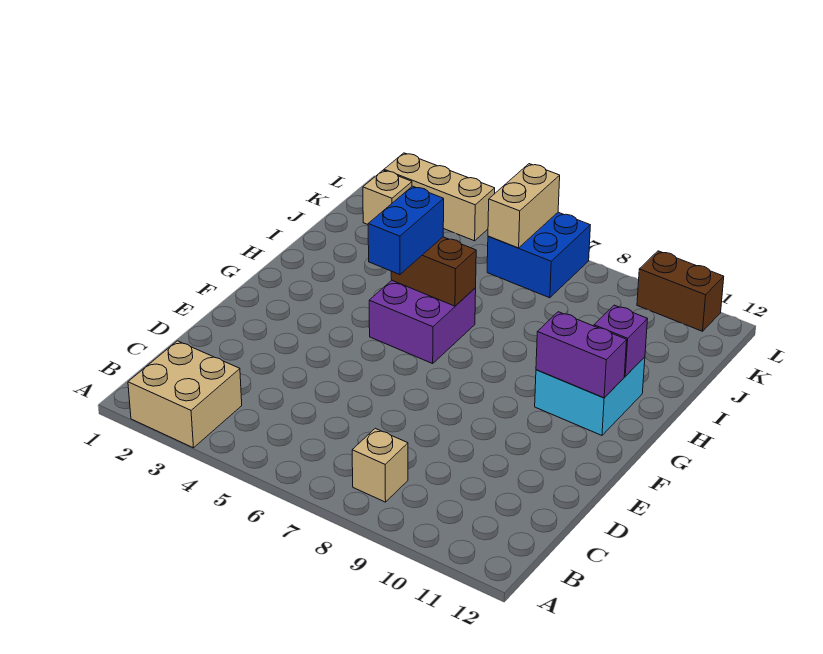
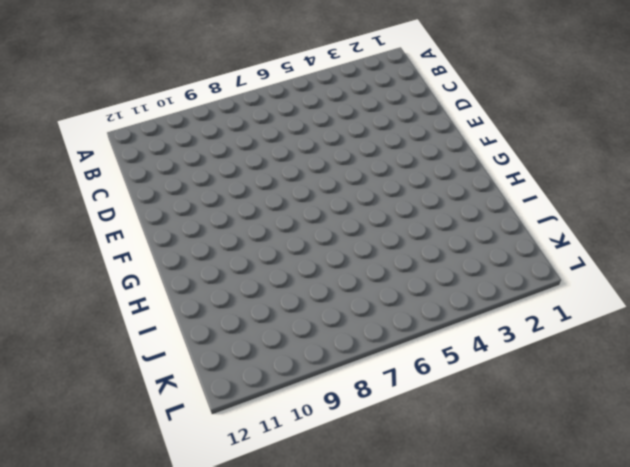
none -> tan 2x2 brick [128,341,242,448]
none -> tan 1x1 brick [352,428,408,502]
none -> purple 2x2 brick [369,281,476,364]

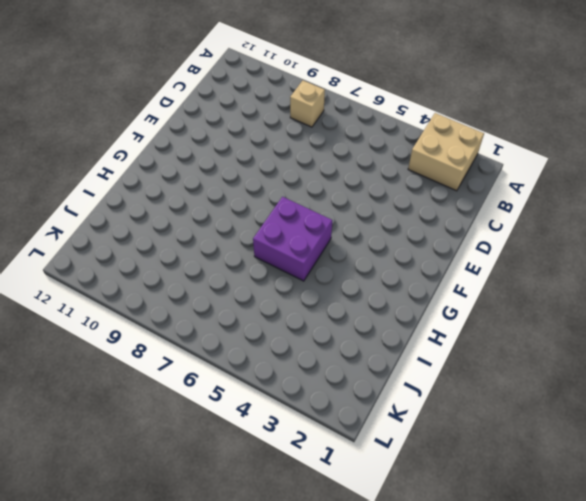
none -> cyan 2x2 brick [535,357,645,435]
none -> tan 1x1 brick [363,170,412,224]
none -> blue 2x2 brick [487,212,590,298]

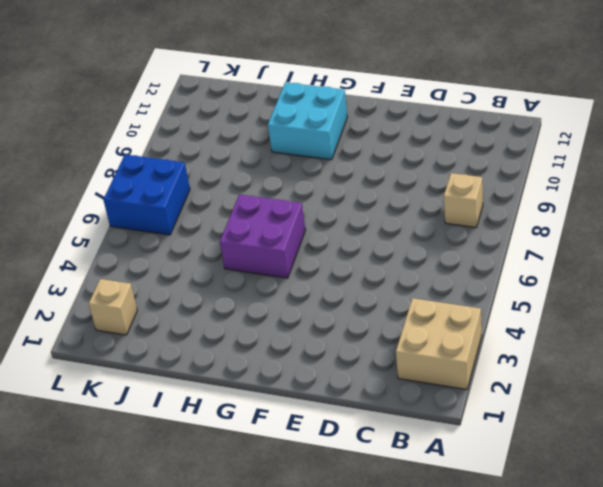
none -> tan 1x3 brick [384,153,495,241]
none -> brown 1x2 brick [637,251,724,331]
none -> purple 1x2 brick [536,312,627,398]

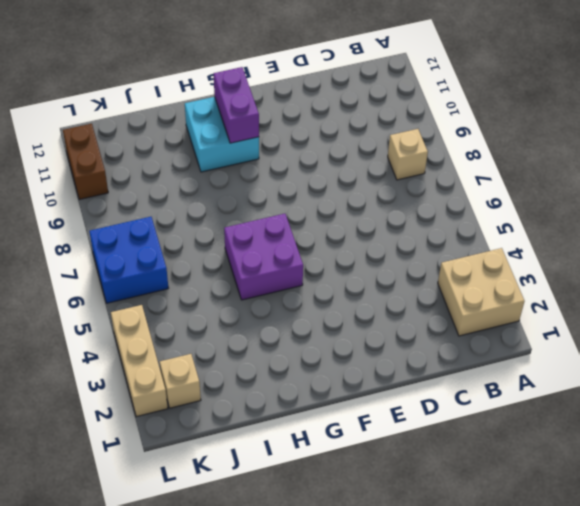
none -> brown 1x2 brick [391,237,476,306]
none -> purple 1x1 brick [594,305,647,376]
none -> tan 1x2 brick [488,164,560,248]

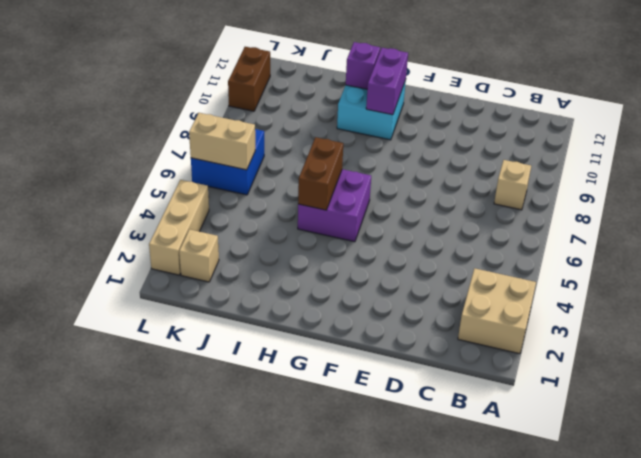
none -> blue 1x2 brick [368,186,444,275]

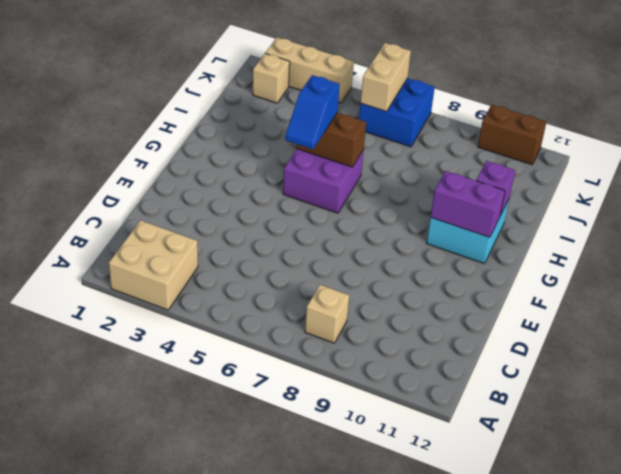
blue 1x2 slope [285,75,340,149] -> blue 1x2 brick [368,186,444,275]

